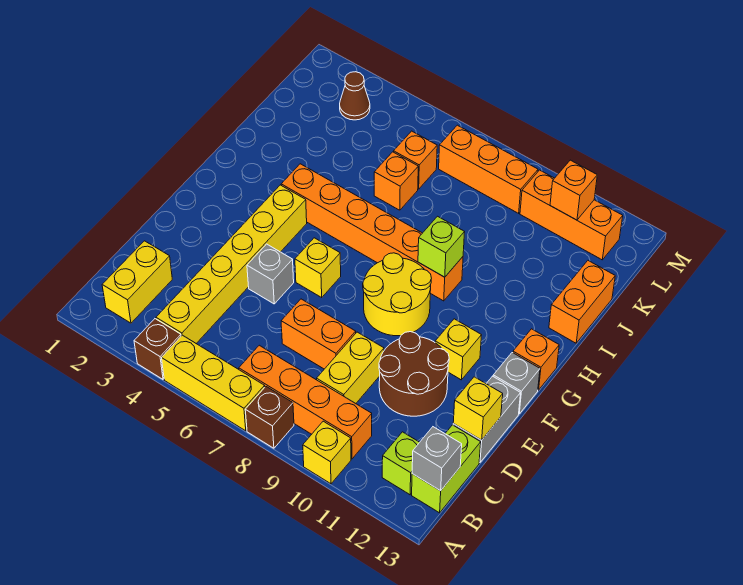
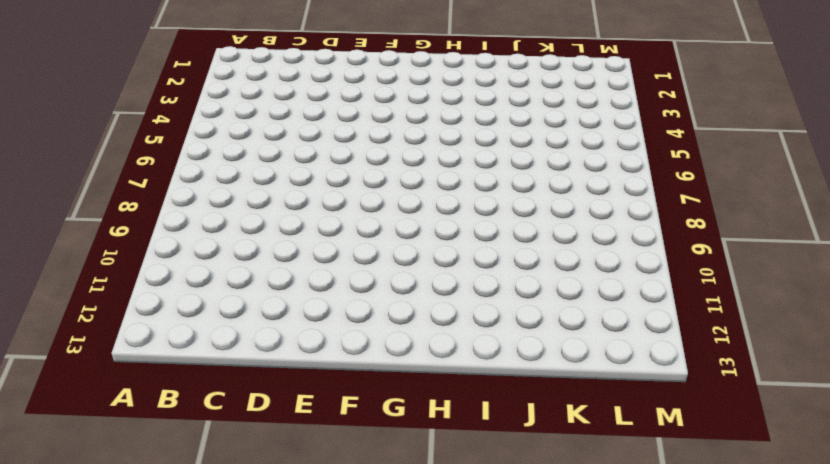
none -> brown 1x1 brick [134,319,181,379]
none -> yellow 1x3 brick [162,335,265,431]
none -> brown 1x1 brick [245,387,294,448]
none -> yellow 1x1 brick [303,421,351,484]

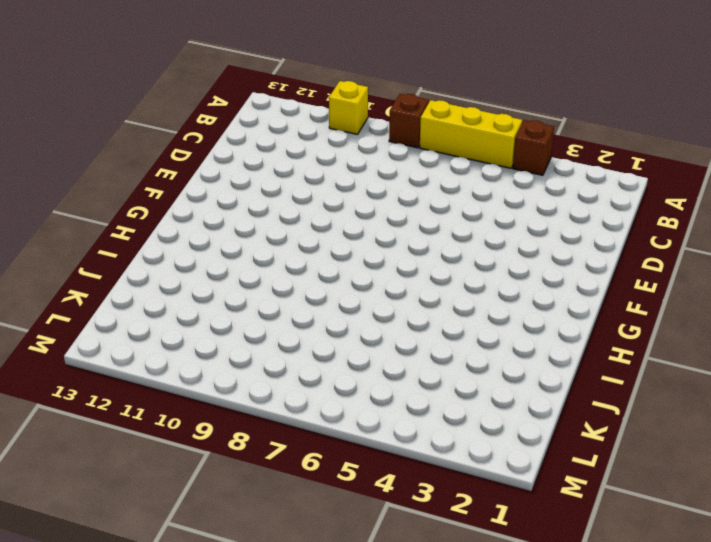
none -> yellow 1x2 brick [102,241,172,323]
none -> yellow 1x6 brick [156,185,307,343]
none -> orange 1x4 brick [239,345,372,459]
none -> lime 1x1 brick [382,432,420,495]

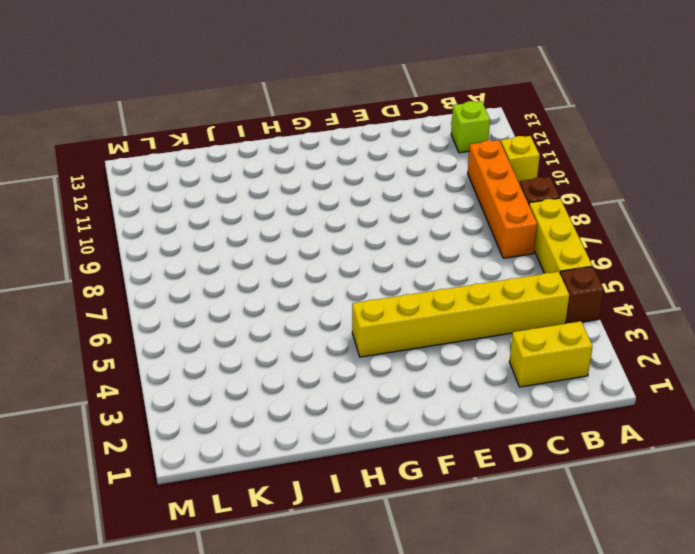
none -> lime 1x2 brick [412,425,481,513]
none -> yellow 1x2 brick [317,332,384,403]
none -> orange 1x2 brick [281,299,356,369]
none -> brown 2x2 round brick [379,332,449,416]

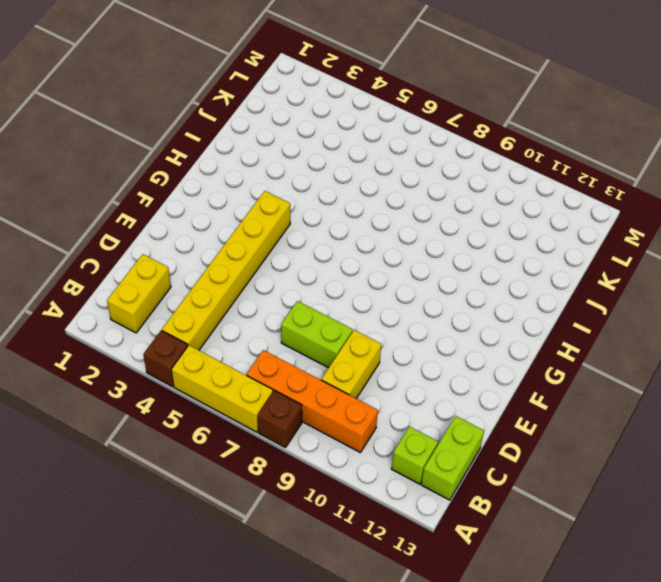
lime 1x2 brick [281,301,353,368] -> orange 1x2 brick [281,299,356,369]
none -> yellow 1x1 brick [303,421,351,484]
none -> brown 2x2 round brick [379,332,449,416]
none -> grey 1x2 brick [453,376,520,463]
none -> grey 1x1 brick [247,244,294,304]

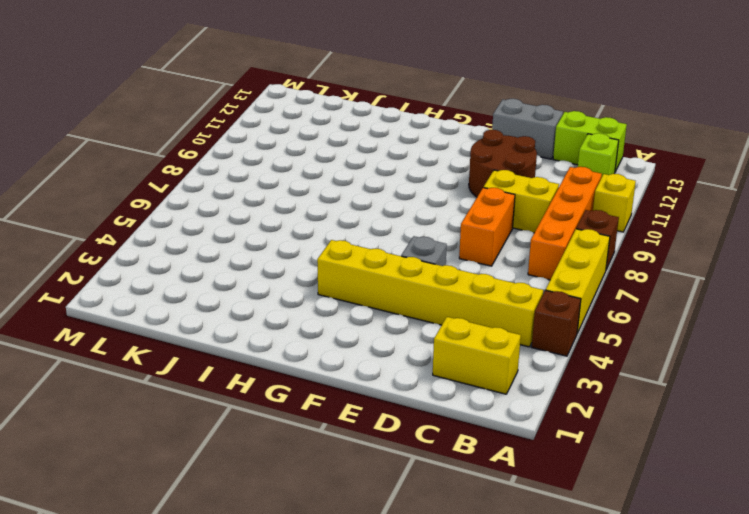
none -> yellow 1x1 brick [295,238,341,297]
none -> yellow 2x2 round brick [363,253,431,336]
none -> yellow 1x1 brick [435,319,482,380]
none -> grey 1x1 brick [493,353,540,414]

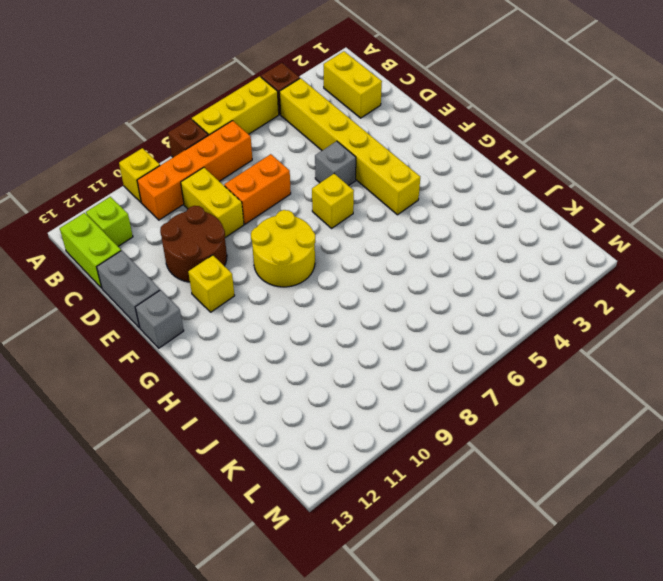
none -> orange 1x1 brick [513,329,559,390]
none -> orange 1x6 brick [281,164,463,301]
none -> orange 1x2 brick [549,261,615,343]
none -> orange 1x1 brick [374,152,418,210]

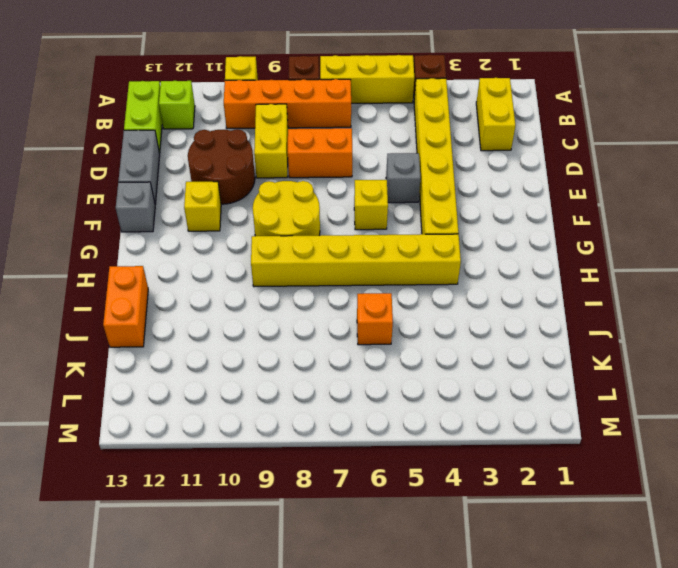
yellow 1x6 brick [251,234,461,287] -> orange 1x6 brick [281,164,463,301]
none -> orange 1x1 brick [513,329,559,390]
none -> orange 1x1 brick [394,131,437,189]
none -> brown 1x1 cone [340,72,370,120]
none -> orange 1x3 brick [439,125,538,213]

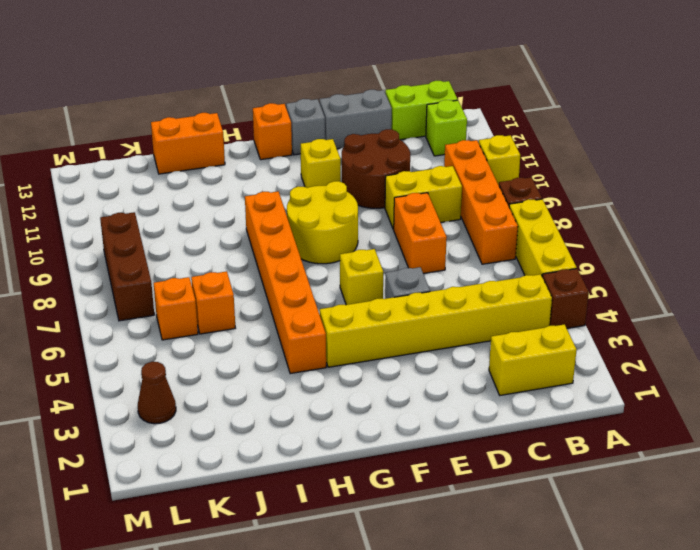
brown 1x3 brick [100,212,154,321] -> orange 1x3 brick [439,125,538,213]
none -> orange 1x3 brick [520,170,623,260]
none -> grey 1x1 brick [412,427,462,491]
none -> yellow 1x1 brick [453,377,503,440]
none -> lime 1x1 brick [418,216,465,277]

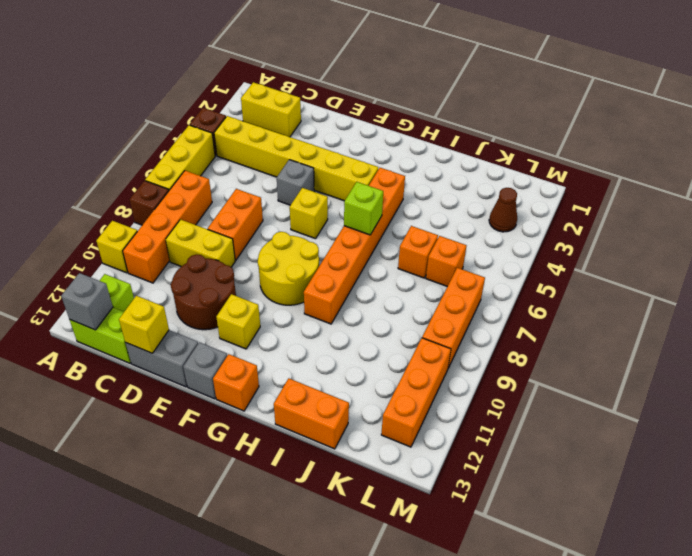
lime 1x1 brick [344,182,383,235] -> lime 1x1 brick moved to [418,216,465,277]
none -> orange 1x1 brick [550,160,597,220]

